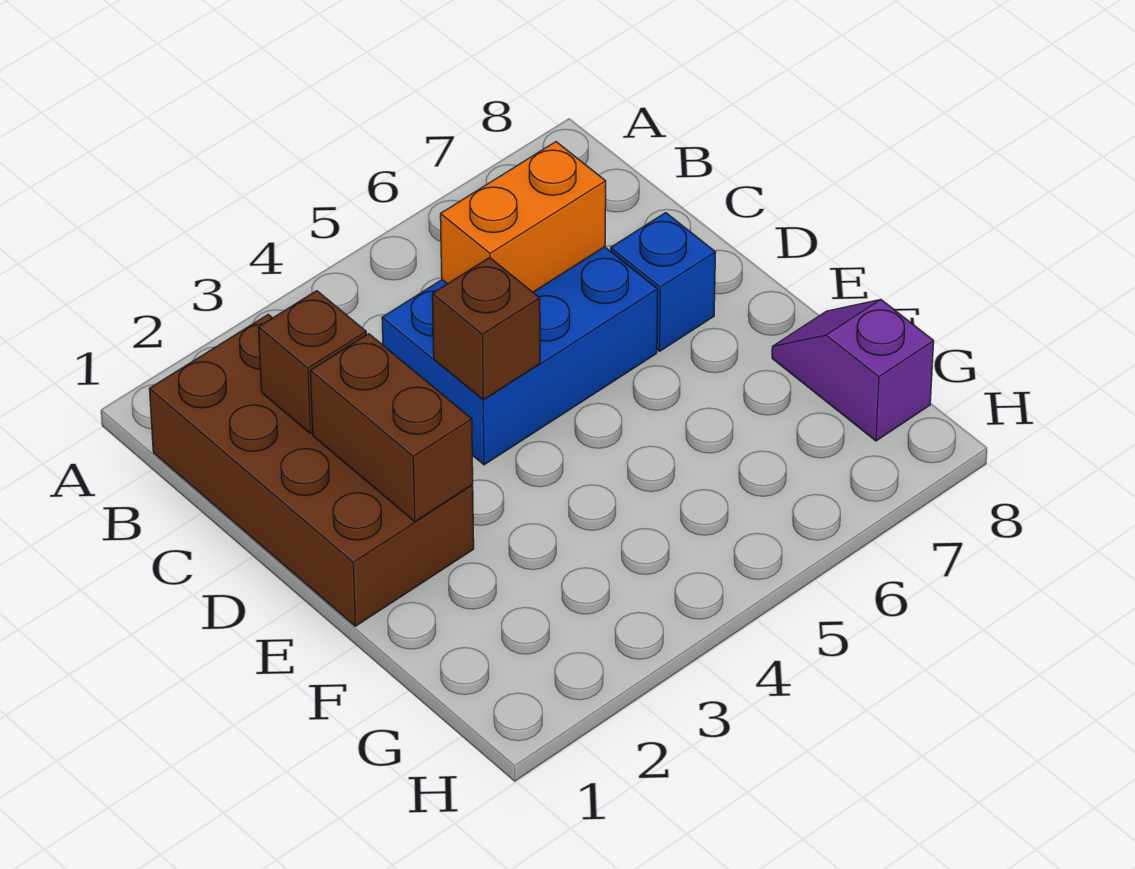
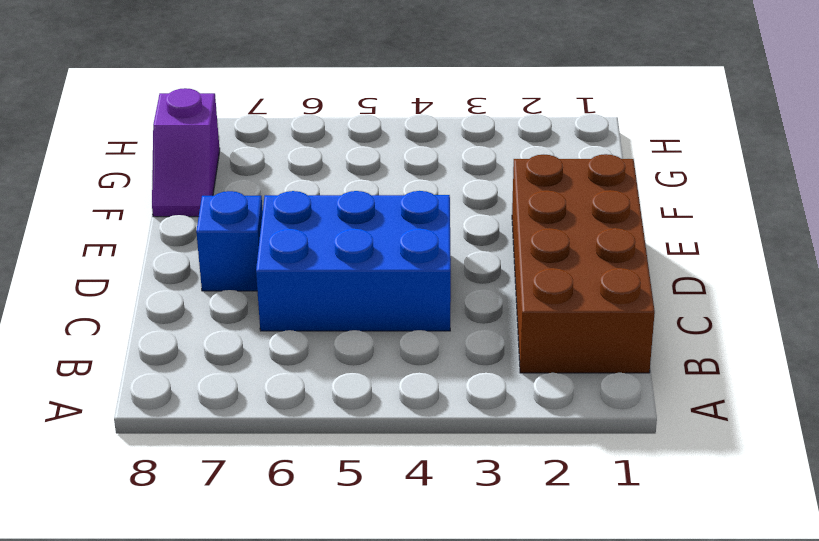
none -> brown 1x1 brick [258,291,366,433]
none -> orange 1x2 brick [440,142,606,292]

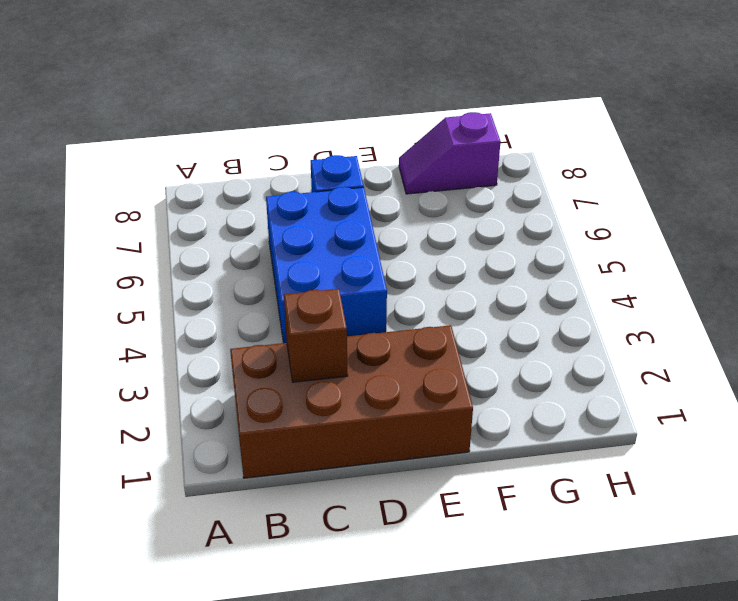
none -> orange 1x2 brick [440,142,606,292]
none -> brown 1x2 brick [310,334,473,522]

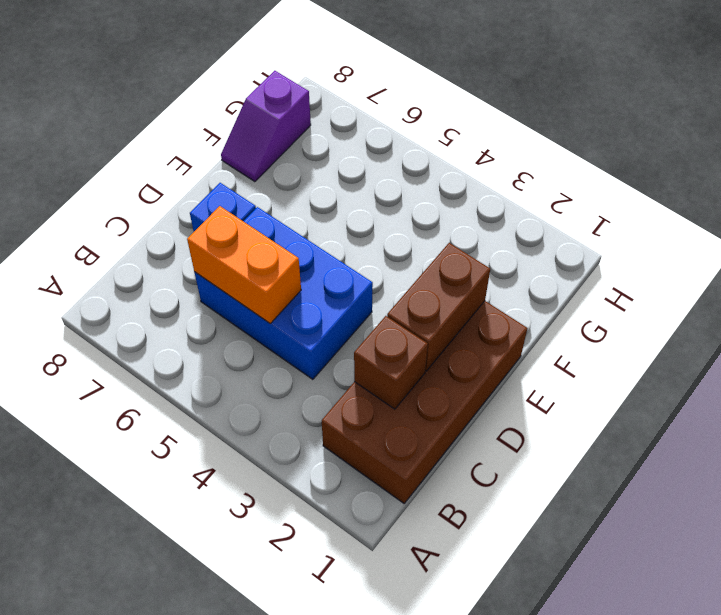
none -> brown 1x1 brick [432,258,540,400]

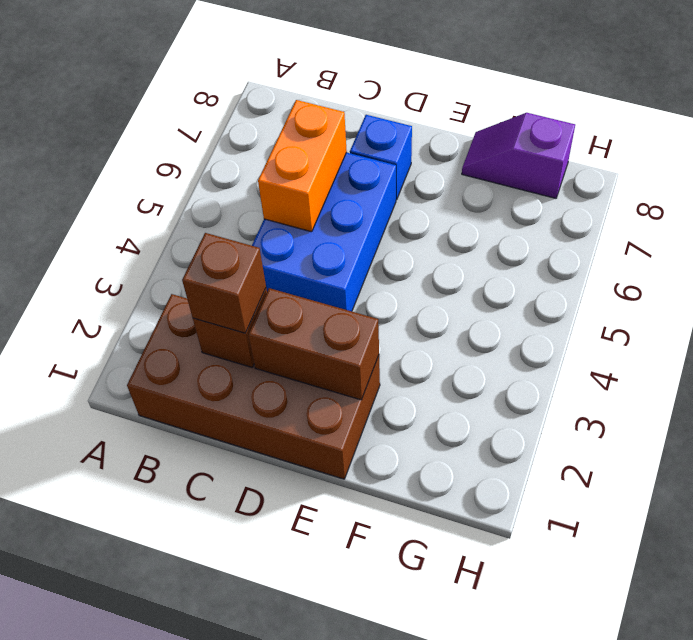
brown 1x1 brick [182,233,266,333] -> brown 1x1 brick moved to [432,258,540,400]

